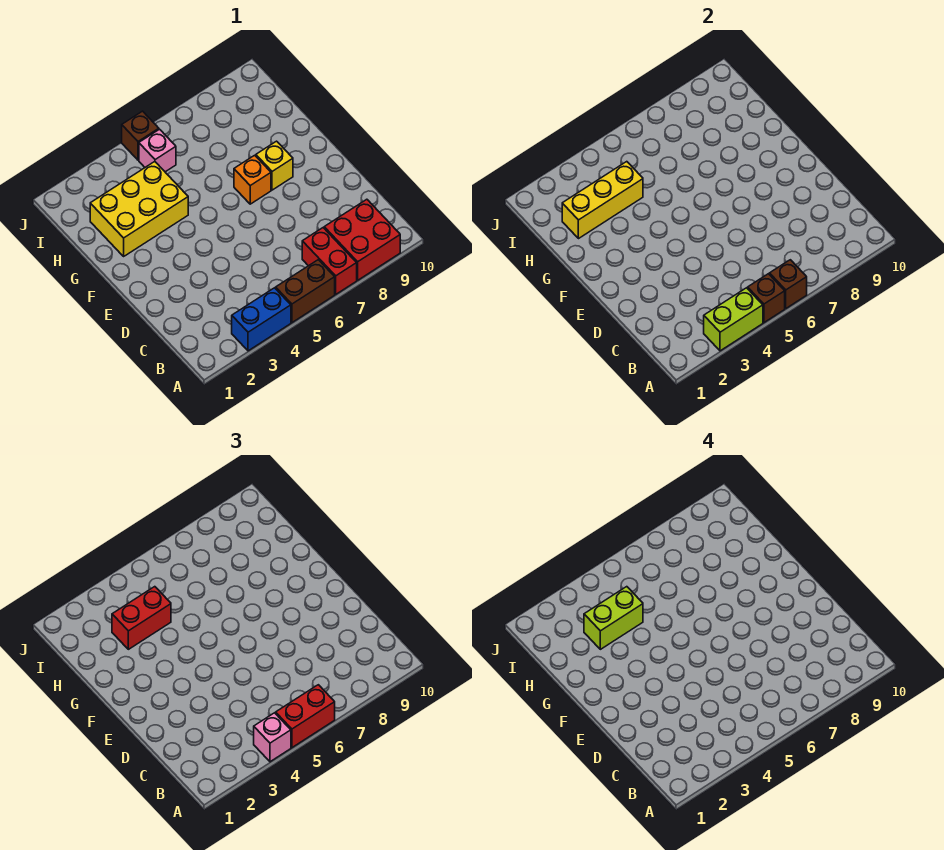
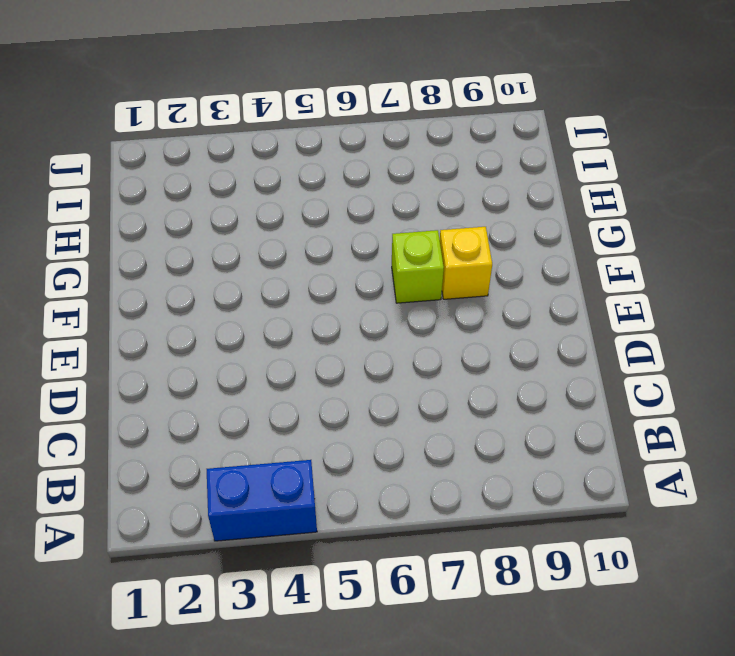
lime 1x1 brick [392,230,444,303] -> orange 1x1 brick [234,155,271,204]
none -> brown 1x2 brick [276,260,335,323]
none -> red 1x2 brick [302,228,357,294]
none -> red 2x2 brick [324,199,400,280]

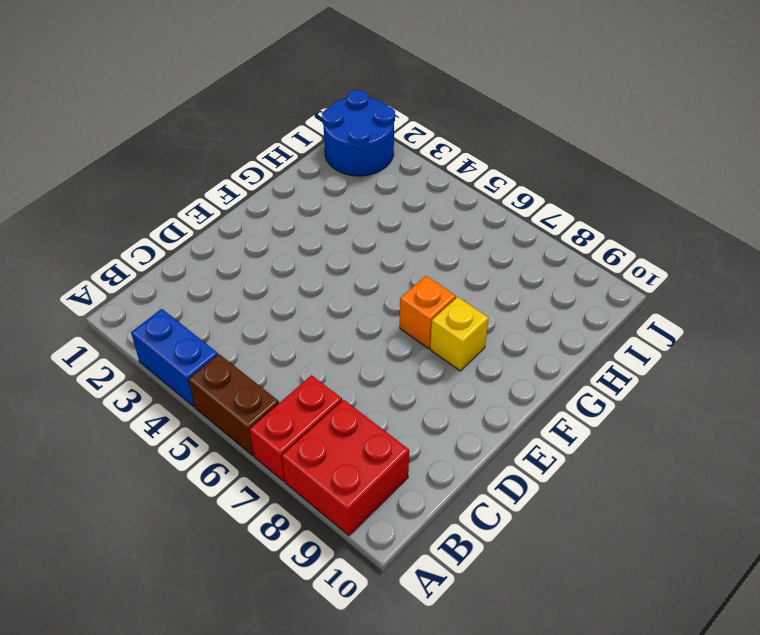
blue 2x2 round brick [322,90,395,176] -> none
none -> yellow 2x3 brick [90,162,188,256]
none -> pink 1x1 brick [139,129,176,172]
none -> brown 1x1 brick [122,111,159,160]

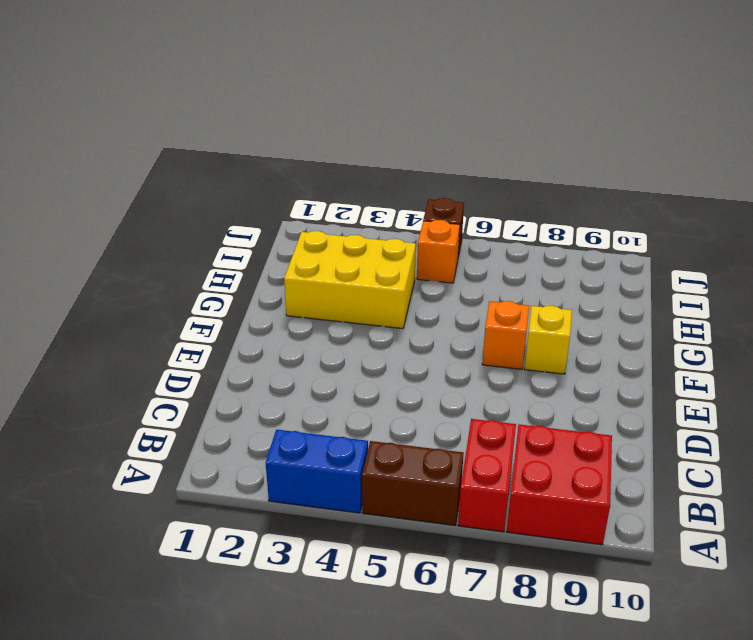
orange 1x1 brick [417,220,460,283] -> pink 1x1 brick [139,129,176,172]
none -> lime 1x2 brick [704,288,763,351]
none -> brown 1x1 brick [748,274,785,323]
none -> brown 1x1 brick [770,260,807,308]

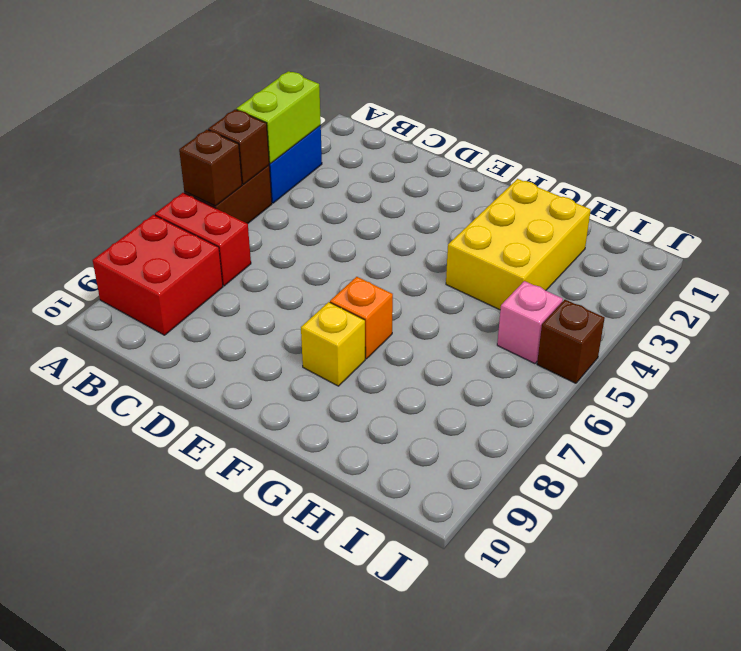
none -> yellow 1x3 brick [562,162,643,239]
none -> pink 1x1 brick [254,713,291,762]
none -> red 1x2 brick [276,685,335,748]

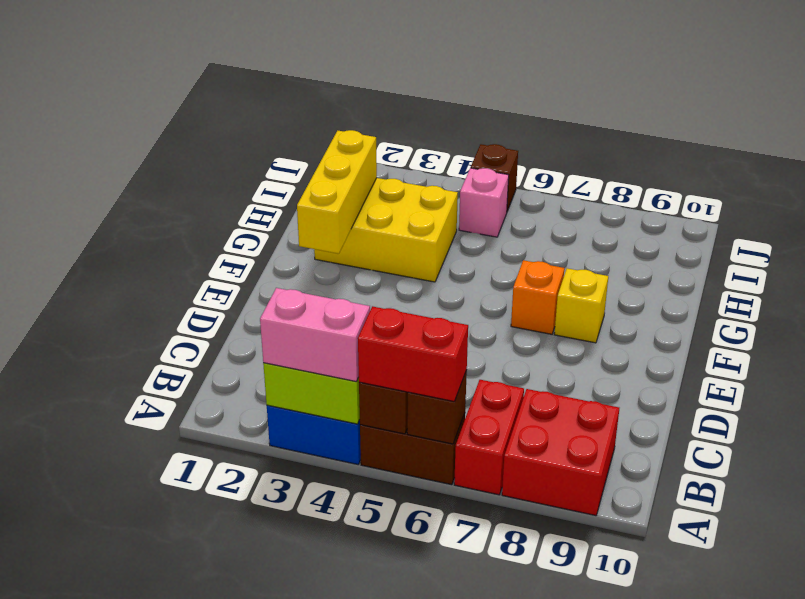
pink 1x2 brick [260,288,370,382] -> pink 1x1 brick [254,713,291,762]
yellow 1x3 brick [297,130,377,254] -> yellow 1x3 brick turned to [562,162,643,239]
none -> red 1x2 brick [112,587,171,649]
none -> lime 1x2 brick [584,587,643,649]

